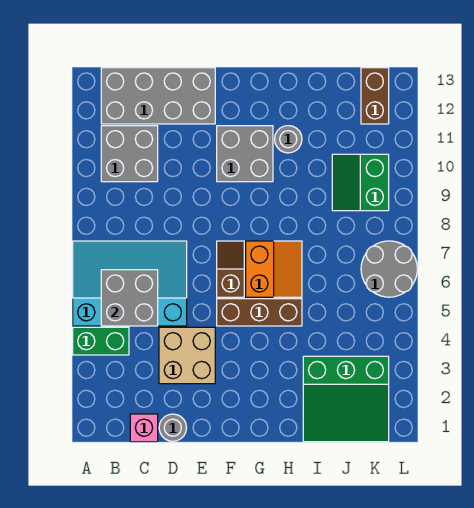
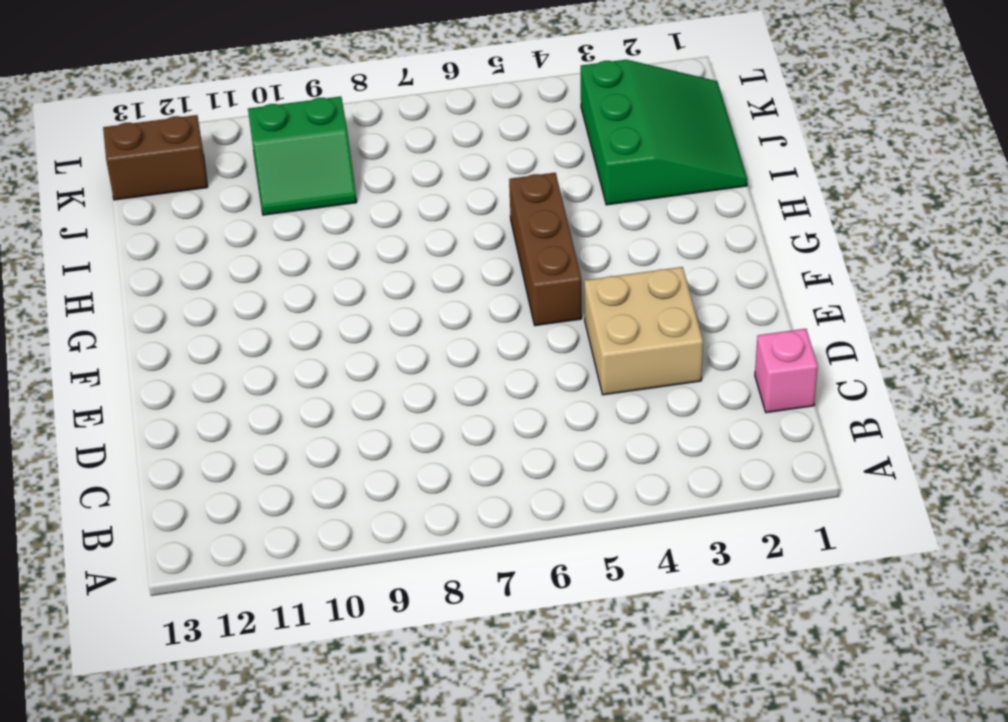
none -> green 1x2 brick [73,327,129,355]
none -> cyan 3x4 slope [73,241,187,326]
none -> grey 2x2 brick [101,126,158,182]

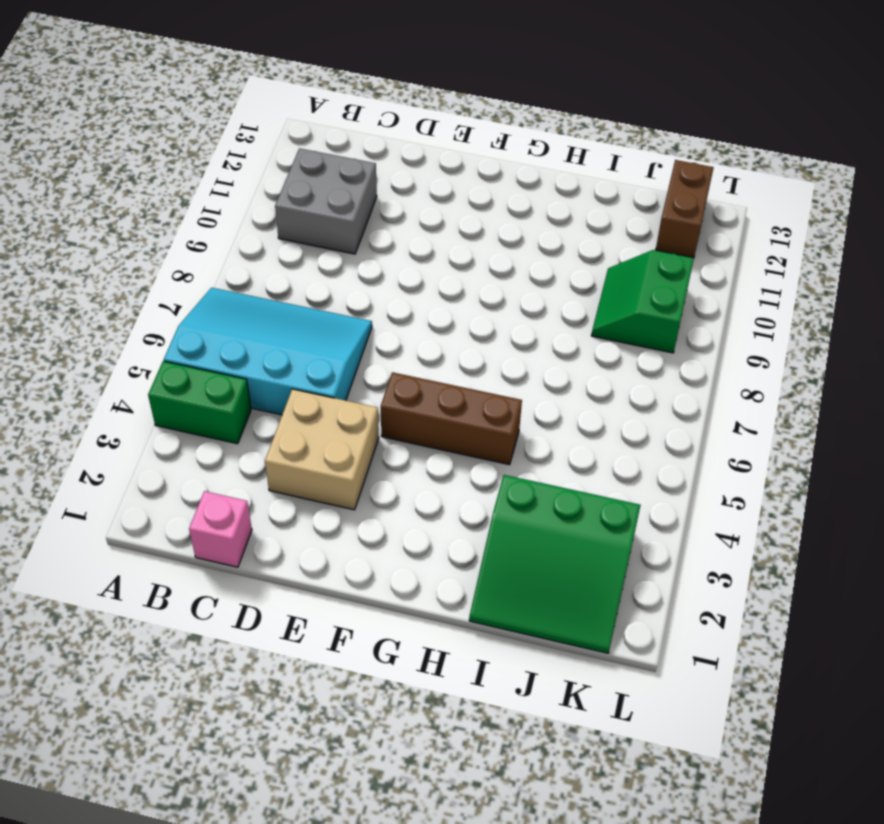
none -> grey 2x4 brick [101,68,215,124]
none -> grey 1x1 round brick [159,414,187,441]
none -> brown 1x2 slope [217,241,244,297]

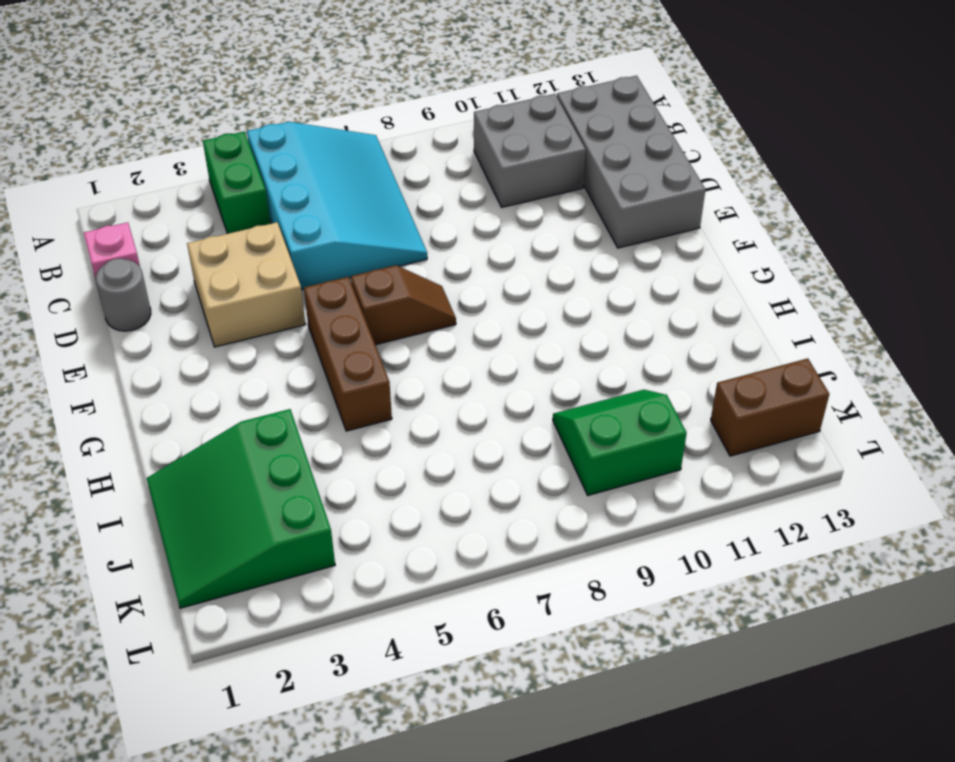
none -> grey 2x2 brick [217,126,273,182]
none -> orange 2x2 slope [246,241,302,297]
none -> grey 1x1 round brick [275,126,302,153]

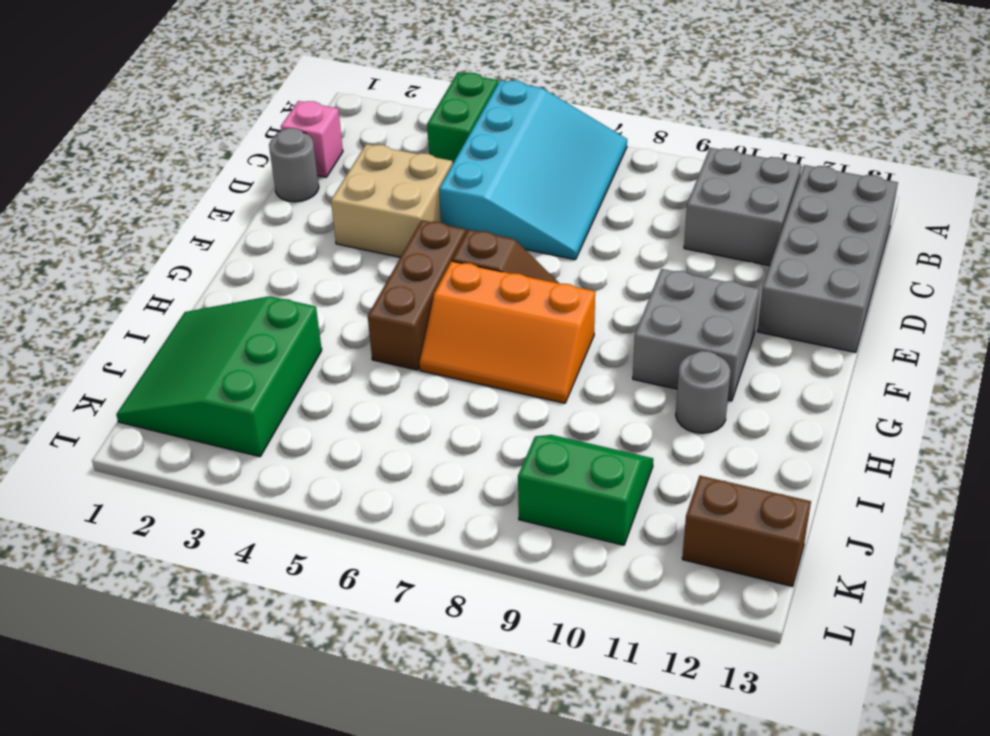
orange 2x3 slope [419,261,595,403] -> orange 2x2 slope [246,241,302,297]
none -> grey 2x2 round brick [361,241,417,297]
none -> grey 2x2 brick [101,270,158,326]

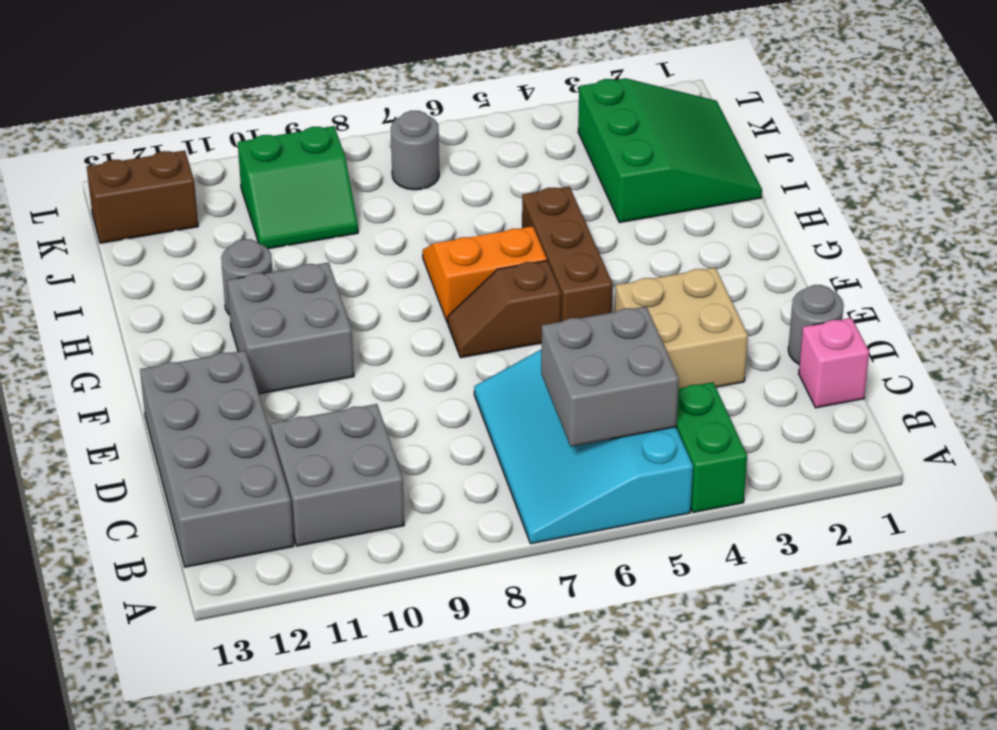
grey 1x1 round brick [391,111,439,190] -> grey 2x2 round brick [361,241,417,297]

